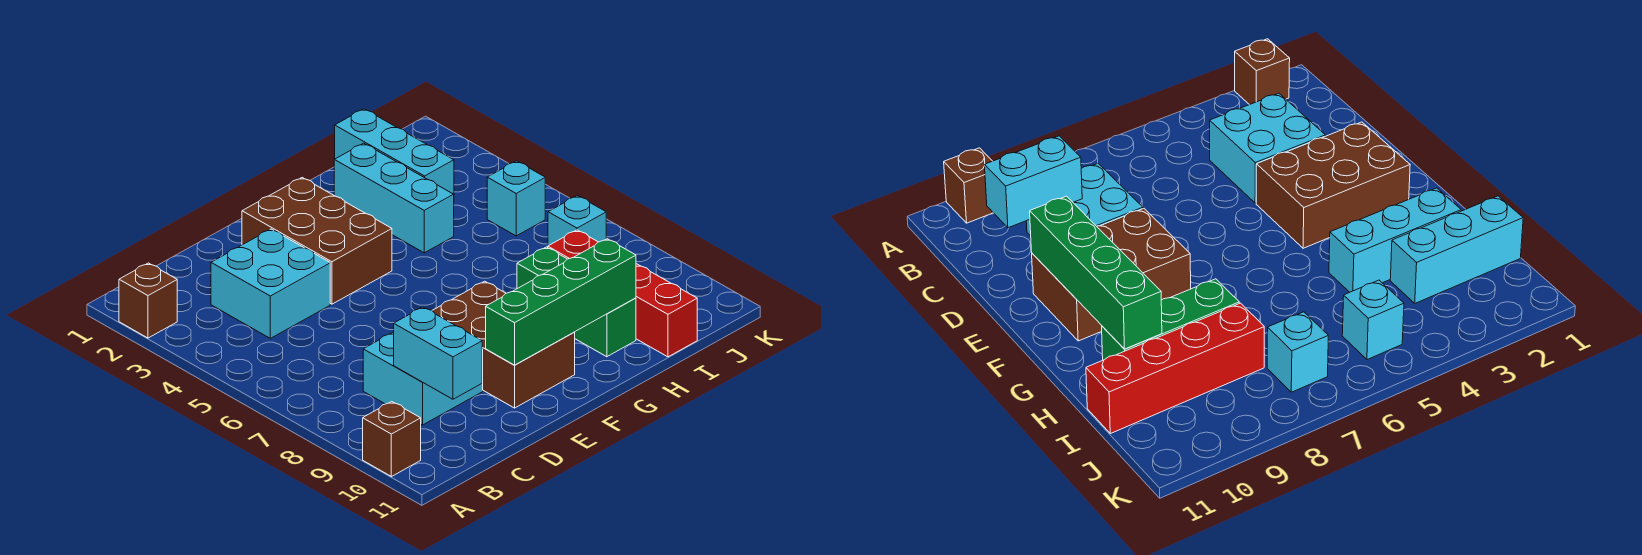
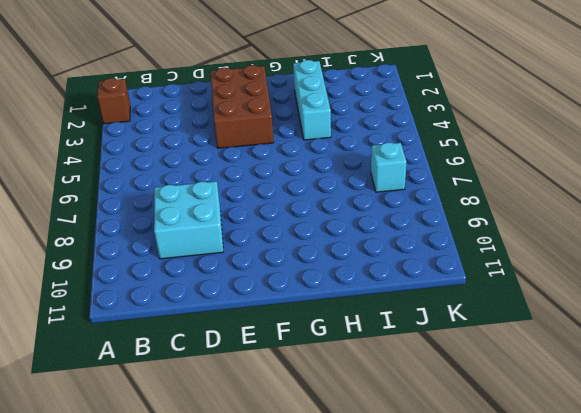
none -> brown 1x1 brick [363,402,421,477]
none -> cyan 2x2 brick [211,229,330,338]
none -> brown 2x3 brick [432,281,575,408]

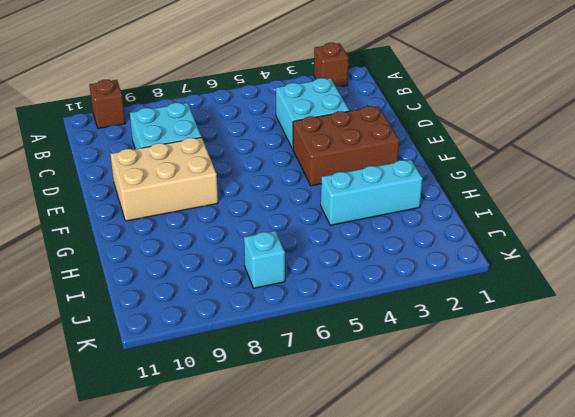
tan 2x3 brick [110,137,218,221] -> brown 2x3 brick [432,281,575,408]
none -> green 1x3 brick [517,247,636,357]
none -> cyan 1x3 brick [335,109,454,194]
none -> red 1x4 brick [548,230,697,357]

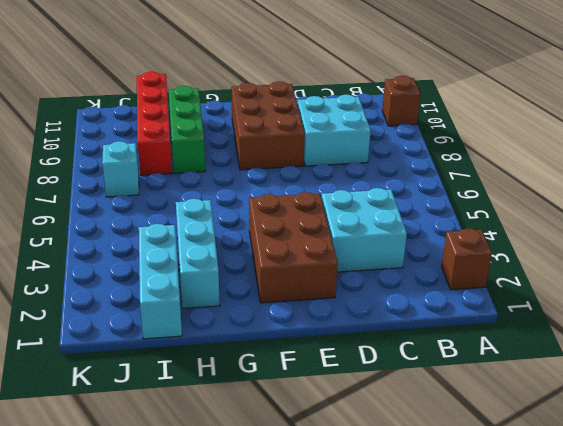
none -> cyan 1x1 brick [487,161,545,236]
none -> cyan 1x2 brick [394,307,482,399]
none -> green 1x4 brick [486,239,636,365]

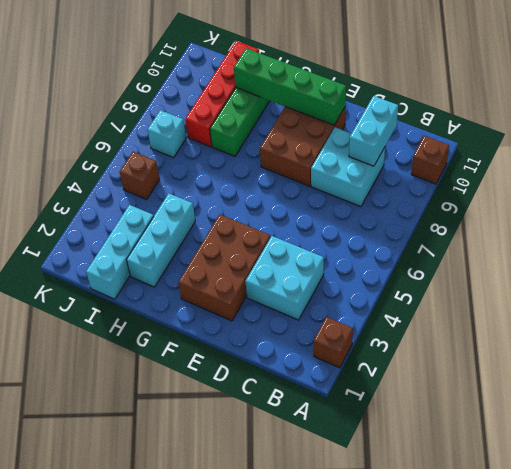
brown 1x1 brick [120,152,160,199] -> cyan 1x1 brick [487,161,545,236]

